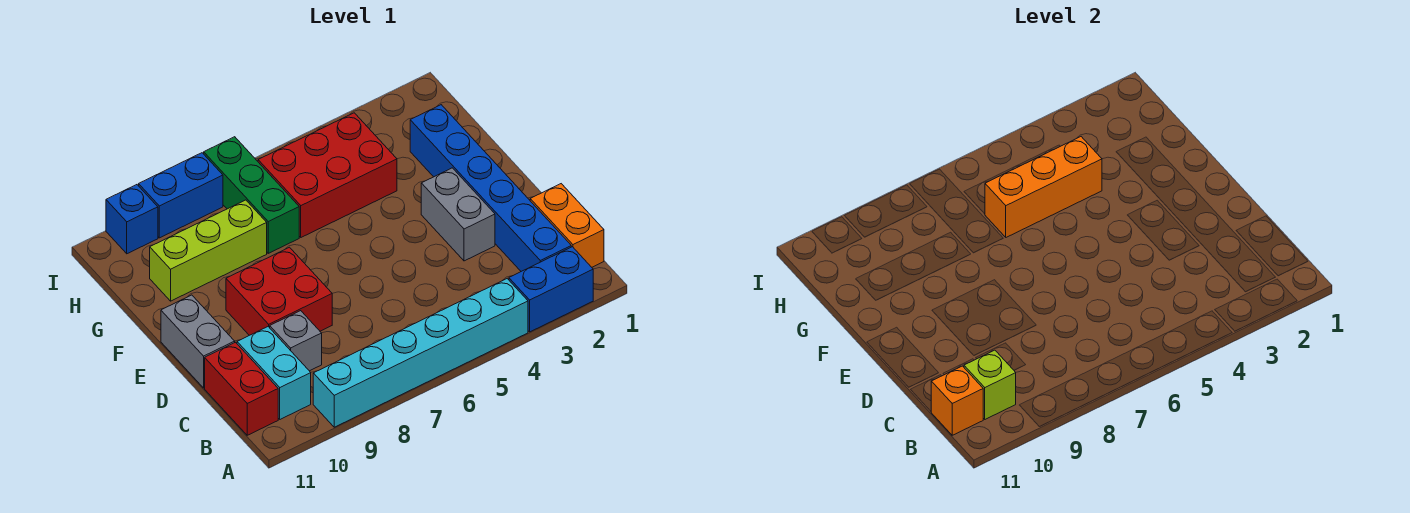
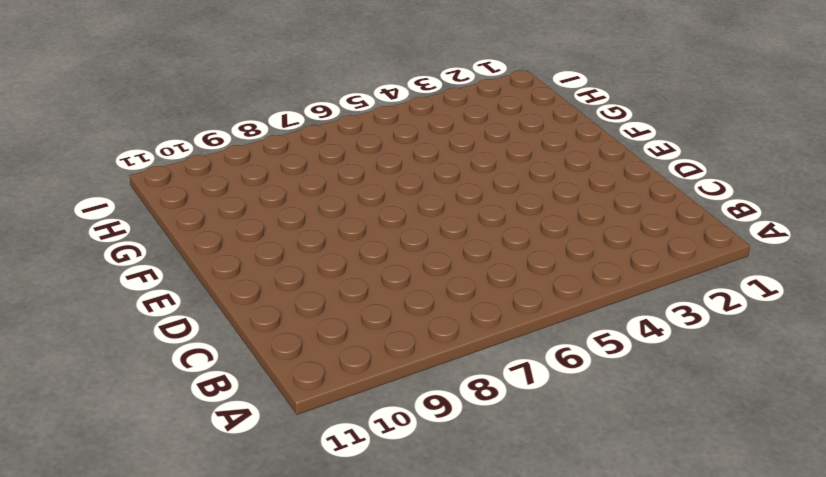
none -> blue 1x2 brick [509,247,593,332]
none -> cyan 1x6 brick [313,279,528,427]
none -> orange 1x2 brick [530,184,604,267]

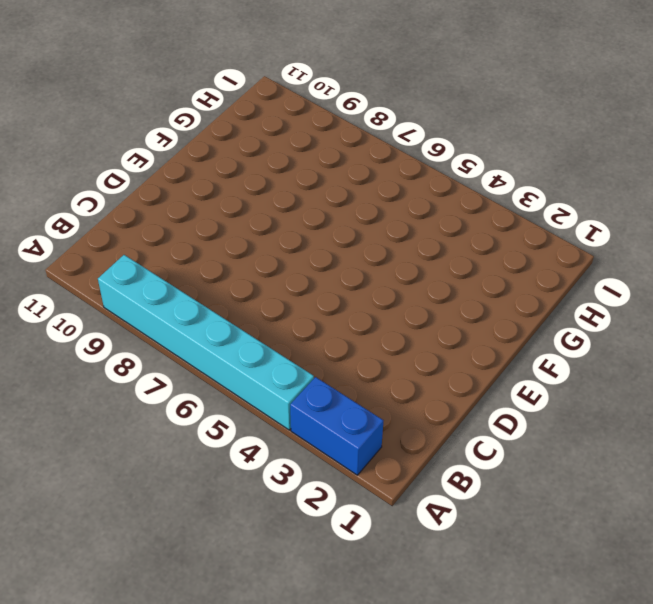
none -> orange 1x2 brick [530,184,604,267]
none -> blue 1x6 brick [410,105,571,271]
none -> cyan 1x2 brick [237,327,311,419]

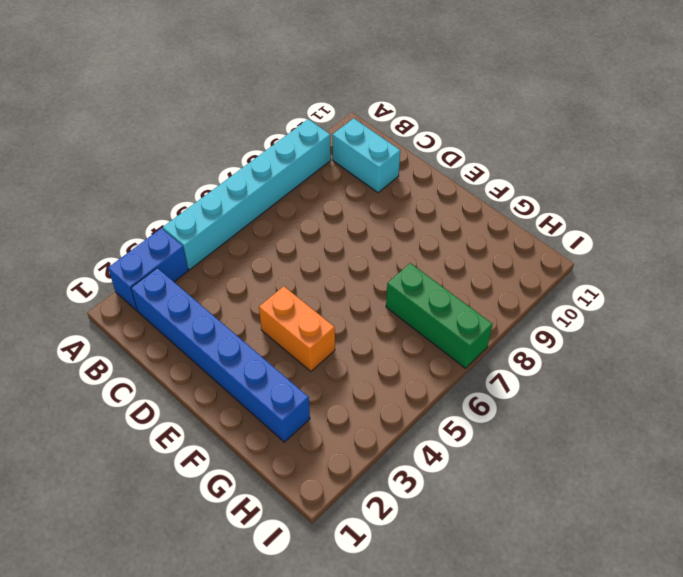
orange 1x2 brick [259,286,335,371] -> orange 1x2 brick moved to [530,184,604,267]
none -> red 1x2 brick [205,342,278,435]
none -> grey 1x1 brick [270,311,322,371]
none -> grey 1x2 brick [421,168,495,261]

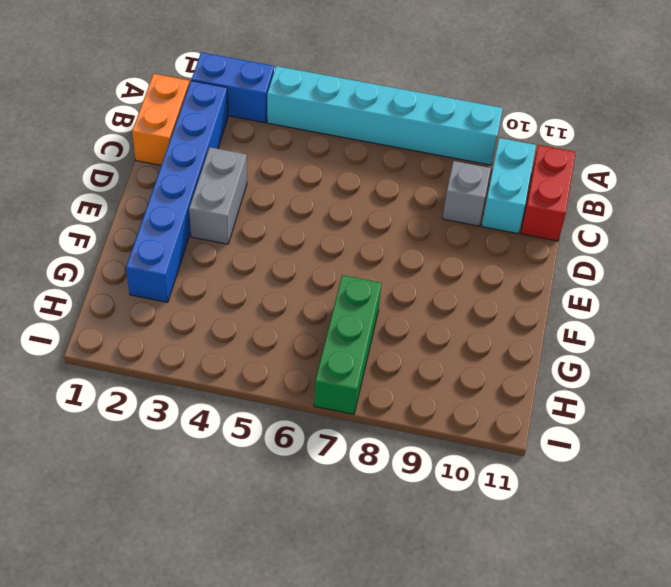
none -> red 2x2 brick [226,247,332,335]
none -> grey 1x2 brick [161,295,235,388]
none -> red 2x3 brick [258,113,397,237]

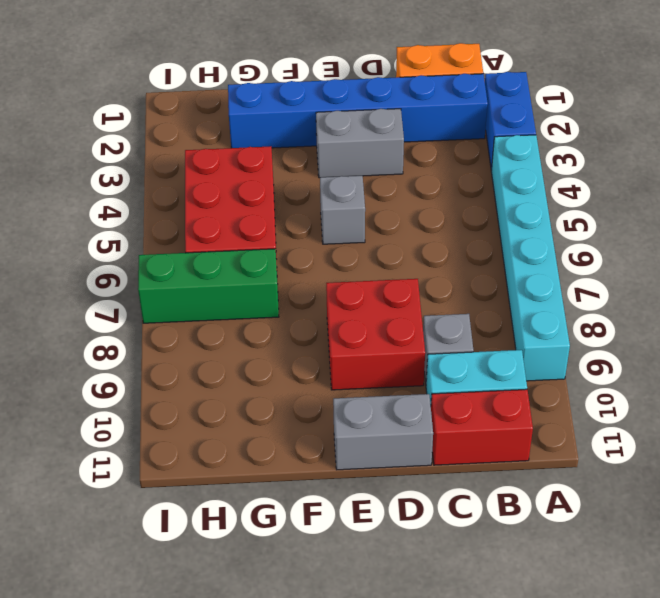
grey 1x1 brick [320,176,365,244] -> none
none -> lime 1x3 brick [150,200,267,301]
none -> blue 1x2 brick [139,153,223,238]
none -> blue 1x1 brick [106,185,158,254]

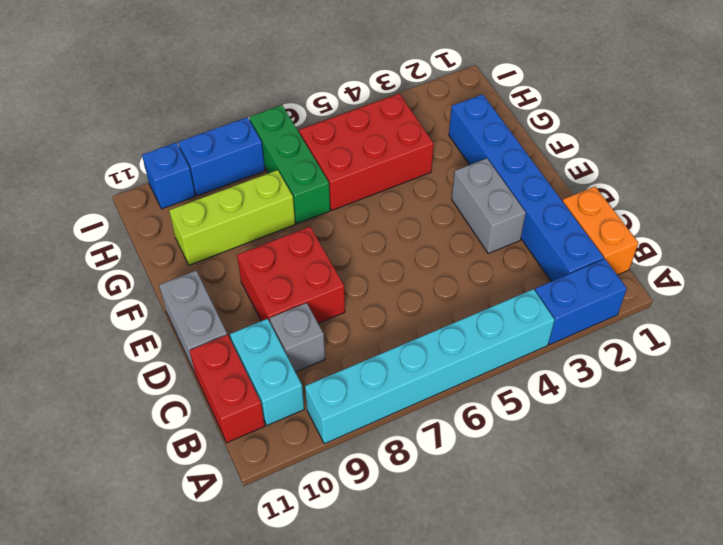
none -> lime 1x1 brick [964,350,1016,419]
none -> orange 1x1 brick [931,366,983,435]
none -> orange 1x3 brick [985,137,1102,237]

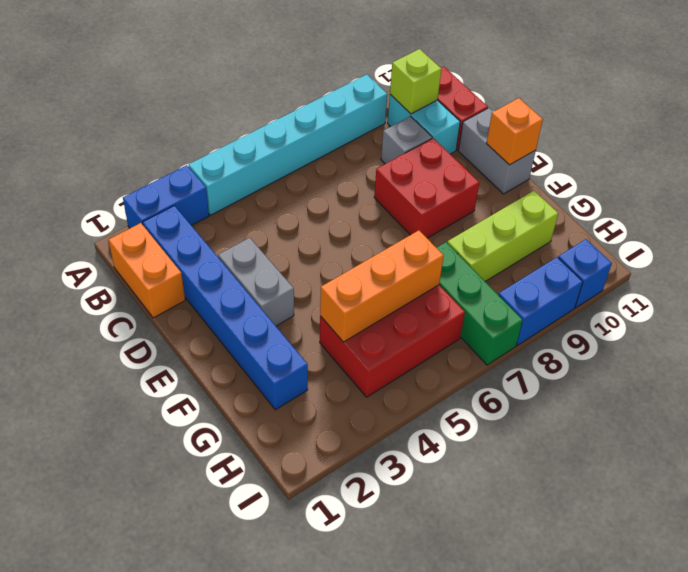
orange 1x1 brick [486,98,543,165] -> orange 1x1 brick moved to [931,366,983,435]

